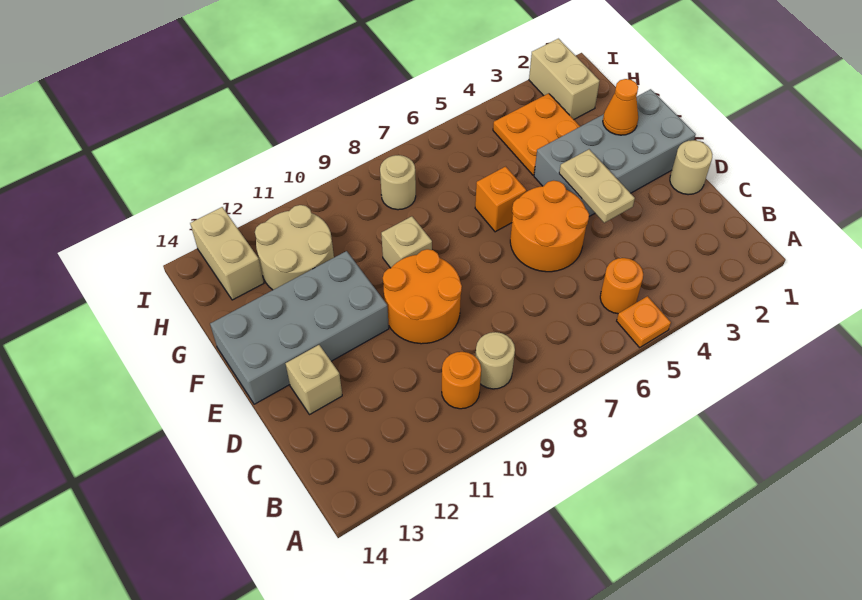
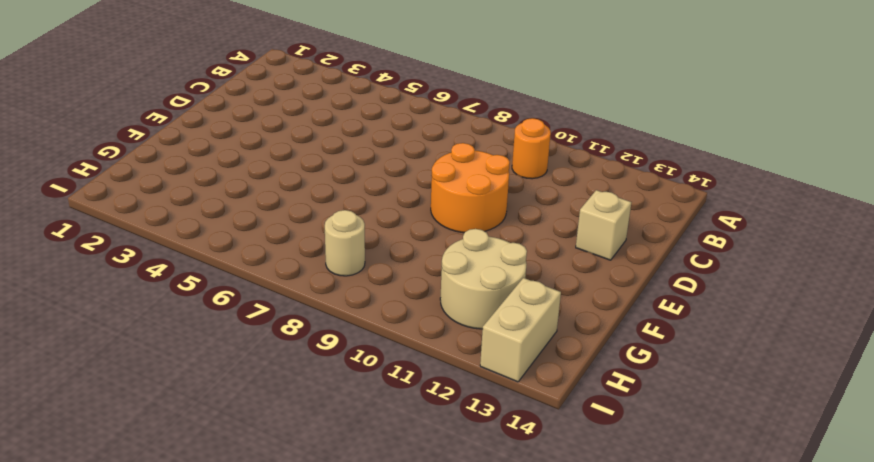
none -> orange 1x1 plate [617,296,671,347]
none -> orange 1x1 round brick [600,258,643,314]
none -> tan 1x1 round brick [475,332,515,389]

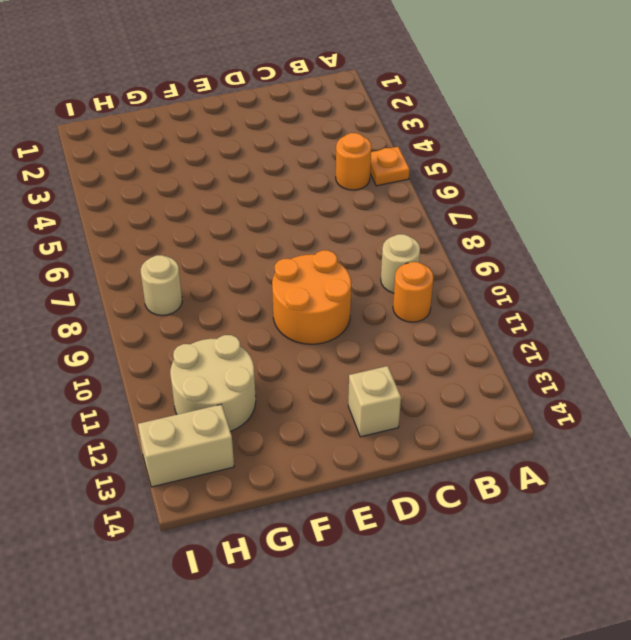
none -> tan 1x1 round brick [670,140,713,195]
none -> orange 2x2 round brick [510,181,589,272]
none -> grey 2x4 brick [534,89,696,216]

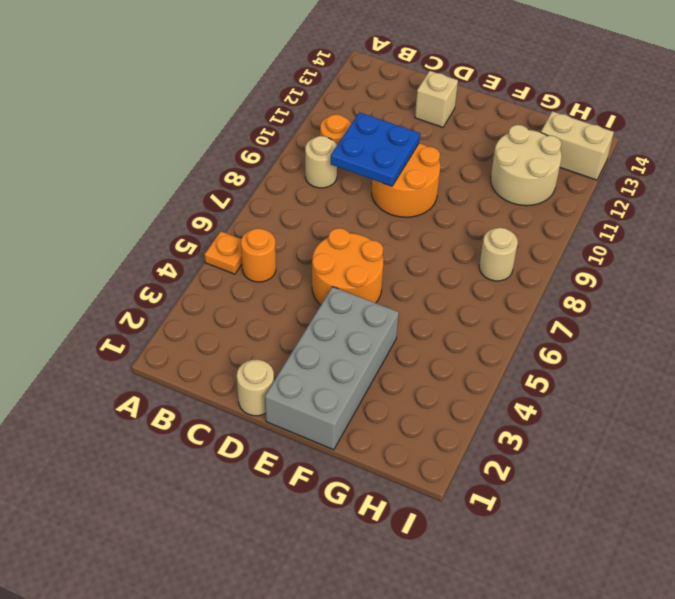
blue 2x2 plate [331,112,420,186] -> none
none -> grey 2x4 brick [210,251,389,404]
none -> orange 1x1 brick [475,166,526,232]
none -> tan 1x1 brick [381,216,432,268]

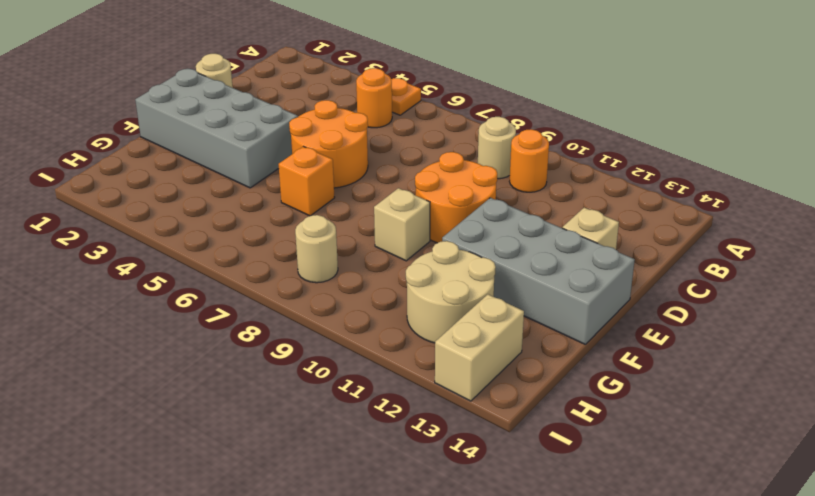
none -> orange 2x2 plate [493,93,580,175]
none -> tan 1x2 brick [529,39,600,119]
none -> tan 1x2 plate [559,149,635,223]

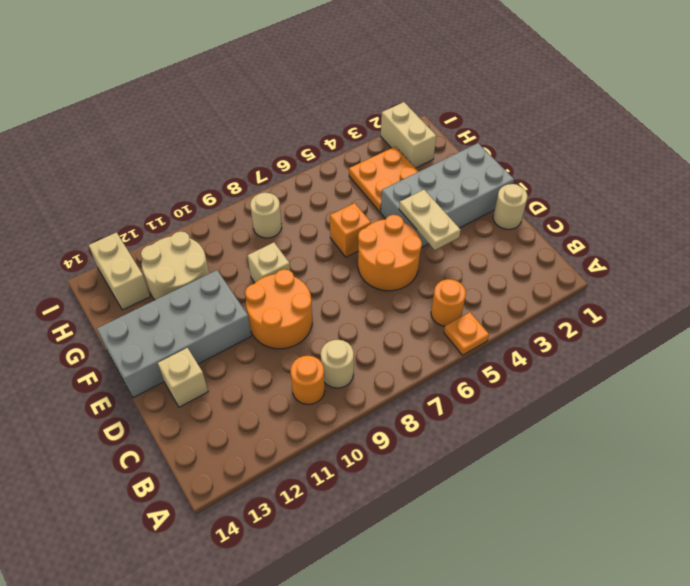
none -> orange 1x1 cone [603,79,638,135]

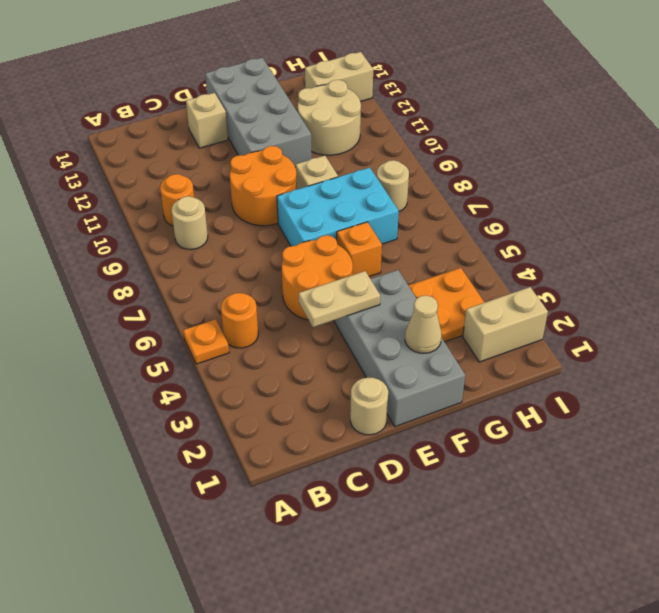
cyan 2x3 brick [277,167,399,246] -> none
tan 1x1 cone [405,295,442,353] -> orange 1x1 cone [603,79,638,135]

